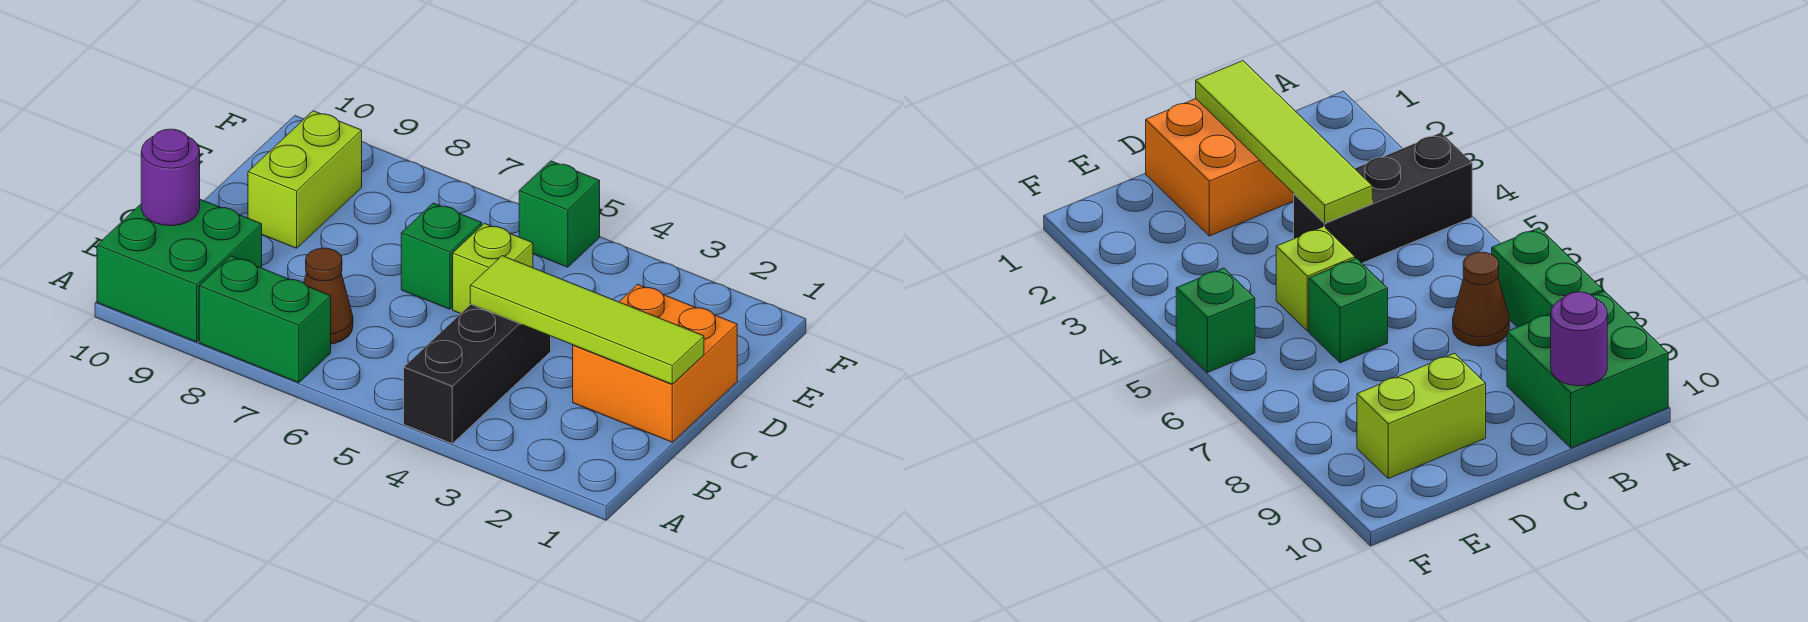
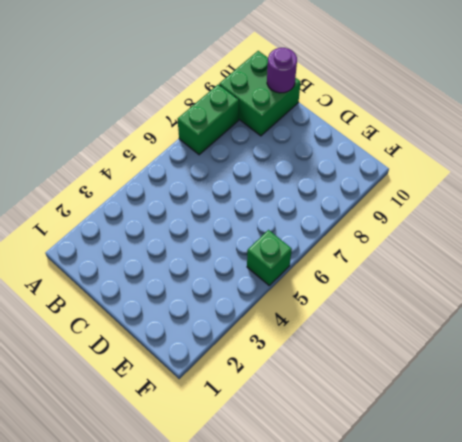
none -> black 1x3 brick [404,304,551,443]
none -> brown 1x1 cone [304,248,353,344]

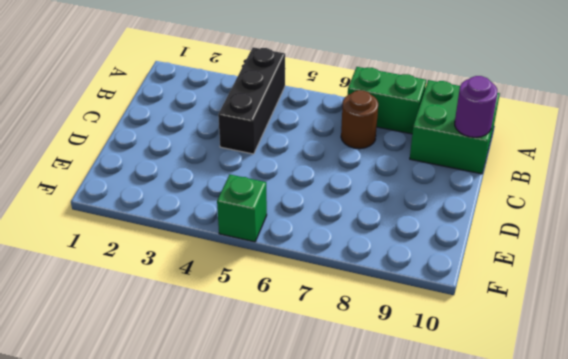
brown 1x1 round brick [341,90,378,149] -> brown 1x1 cone [304,248,353,344]
none -> orange 2x2 brick [573,285,737,442]
none -> lime 1x1 brick [453,223,533,314]

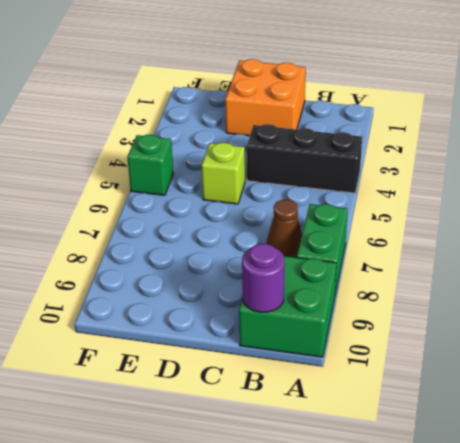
none -> green 1x1 brick [401,203,482,309]
none -> lime 1x2 brick [248,111,362,248]

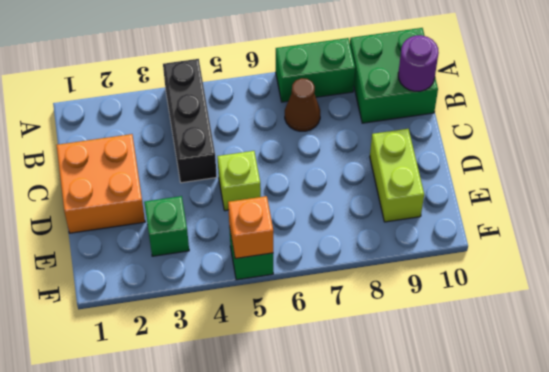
green 1x1 brick [144,196,189,256] -> green 1x1 brick moved to [401,203,482,309]
orange 1x1 brick [228,196,273,259] -> none
none -> lime 1x4 tile [470,256,704,384]

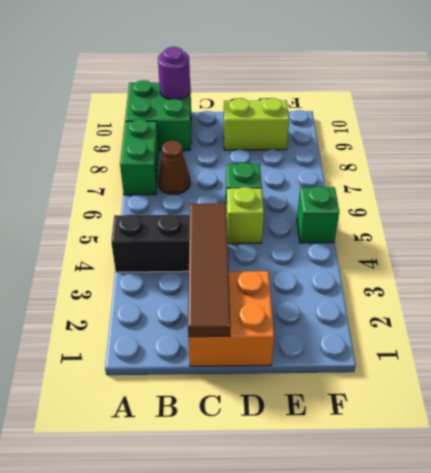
brown 1x4 tile [188,203,231,337] -> lime 1x4 tile [470,256,704,384]

